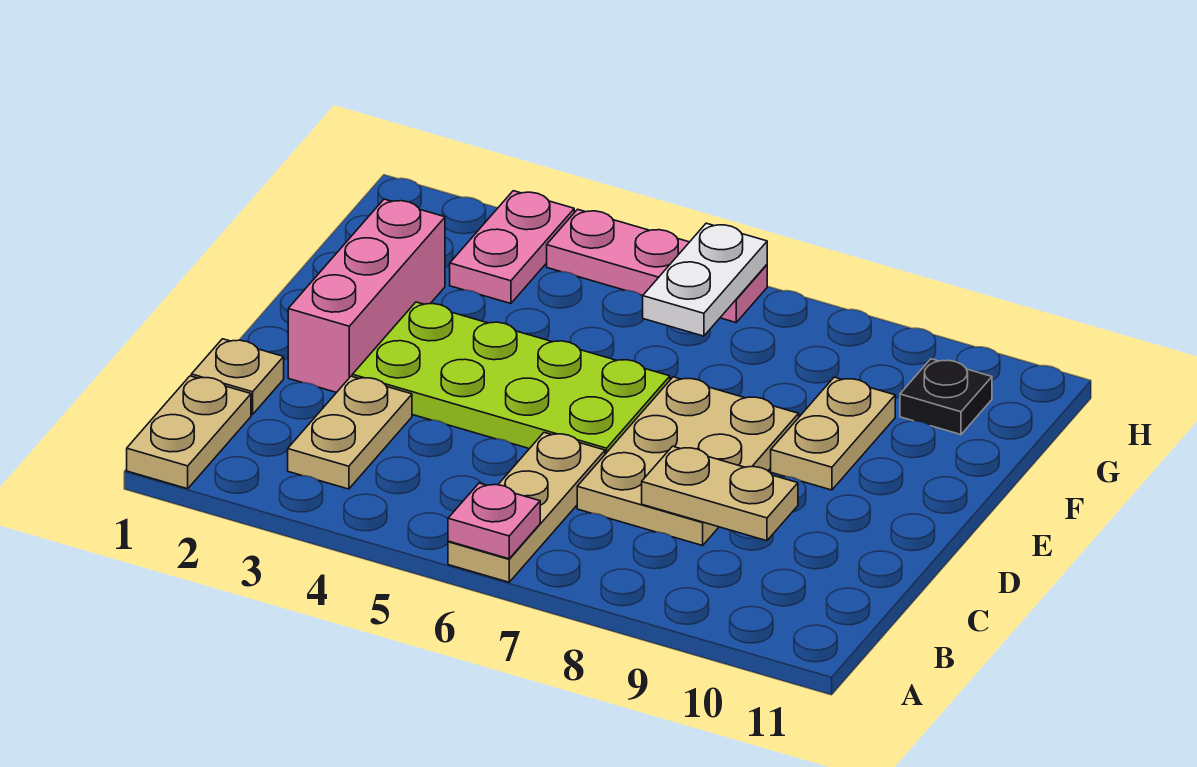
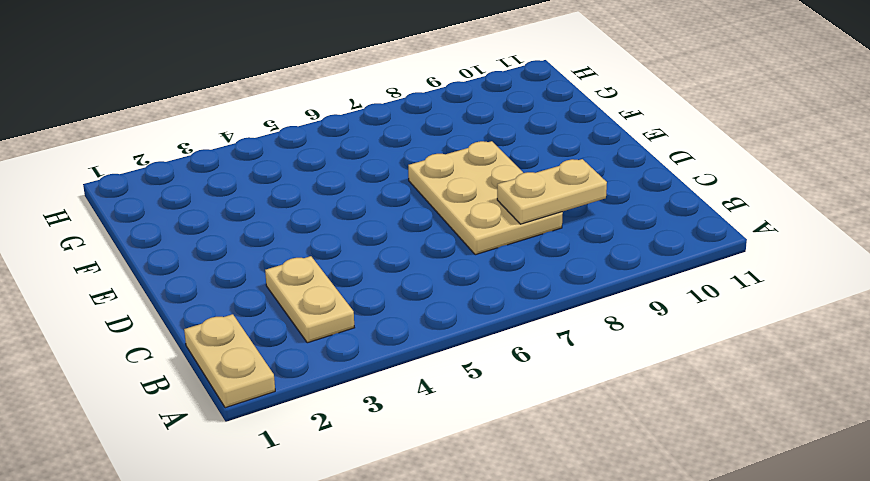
none -> tan 1x3 plate [448,432,605,582]
none -> tan 1x1 plate [191,339,284,415]
none -> pink 1x3 brick [288,199,445,393]

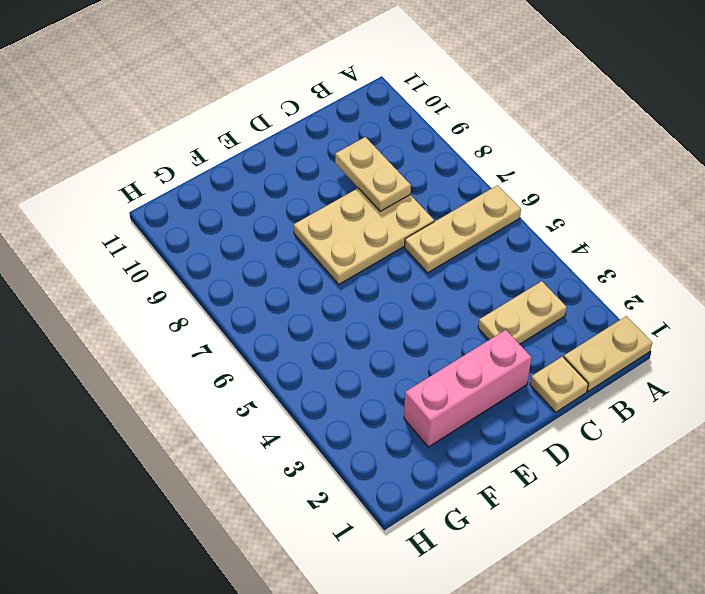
none -> lime 2x4 plate [352,302,670,454]
none -> tan 1x2 plate [771,377,895,490]
none -> pink 1x2 plate [450,191,574,304]

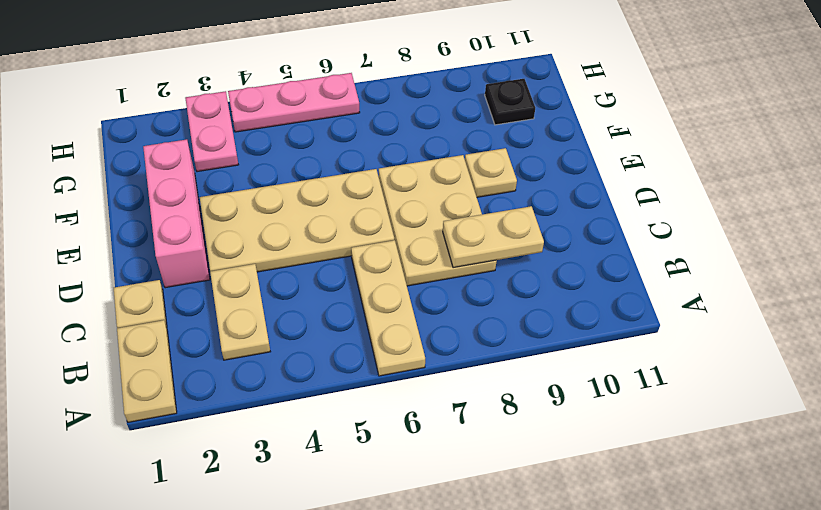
tan 2x4 plate [200,169,394,272] -> lime 2x4 plate [352,302,670,454]
tan 1x1 plate [465,148,517,197] -> tan 1x2 plate [771,377,895,490]
none -> pink 1x1 plate [448,483,540,559]
none -> white 1x2 plate [643,223,767,336]

